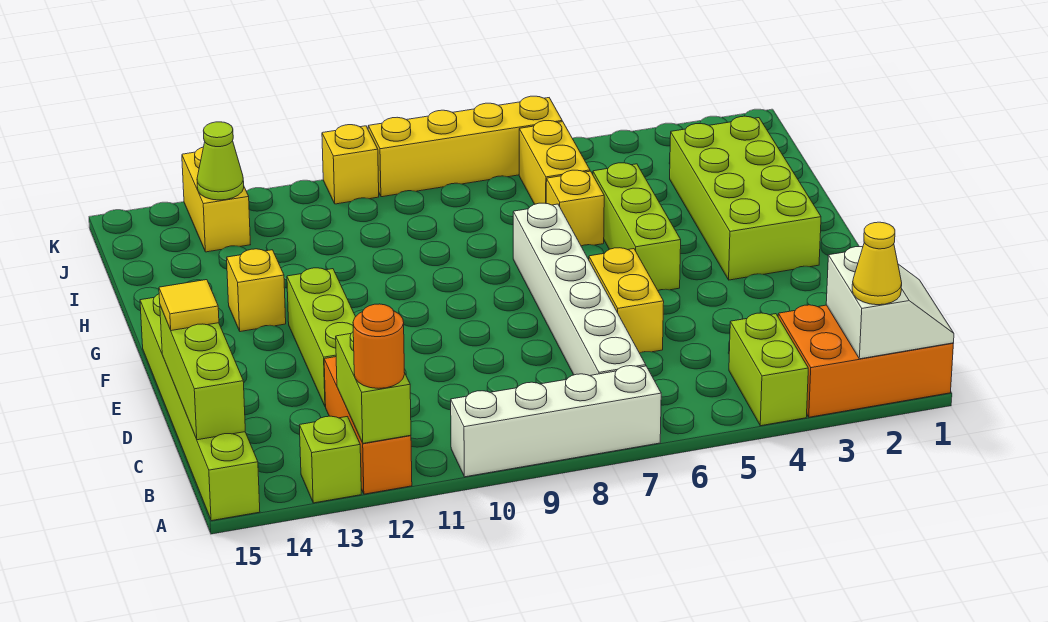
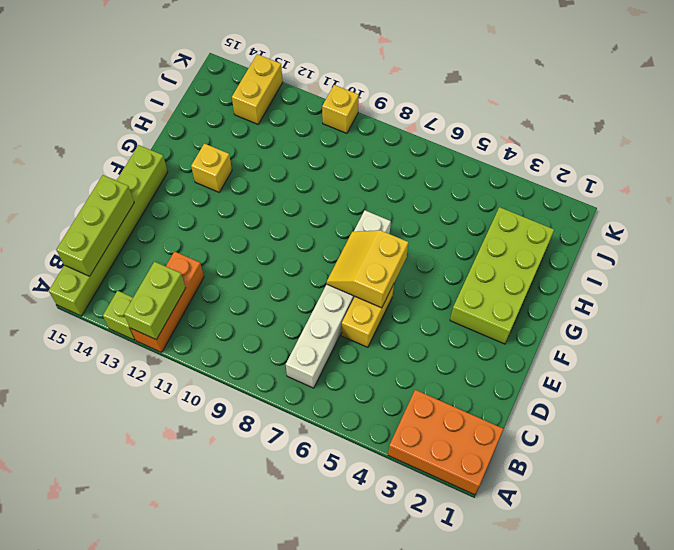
yellow 2x2 slope [327,230,408,308] -> none
none -> lime 1x2 brick [729,313,808,426]
none -> white 1x4 brick [451,366,661,477]
none -> lime 1x3 brick [287,268,355,407]

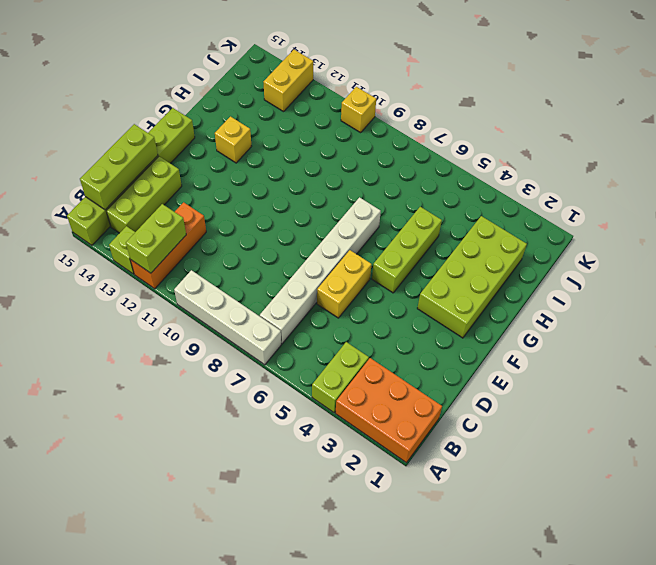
lime 1x3 brick [106,157,182,233] -> lime 1x3 brick moved to [287,268,355,407]
none -> yellow 1x1 brick [546,170,604,246]
none -> yellow 1x2 brick [519,121,590,204]
none -> yellow 1x4 brick [368,96,562,197]

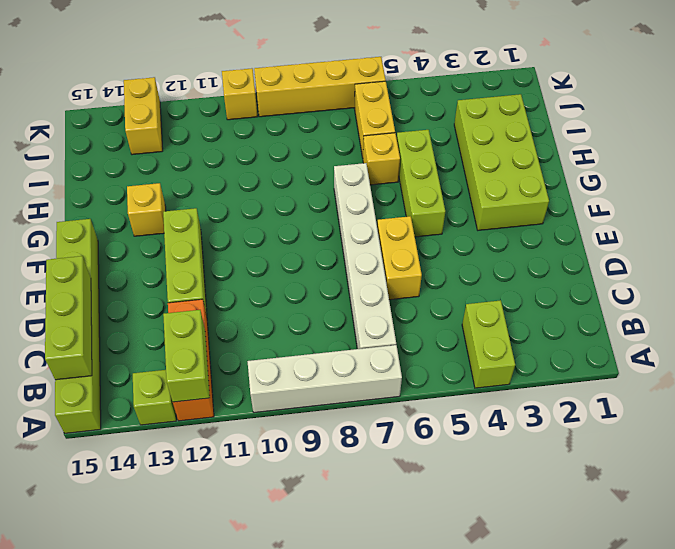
none -> orange 2x3 brick [778,305,953,417]
none -> white 2x2 slope [826,247,954,359]
none -> lime 1x1 cone [197,122,244,200]

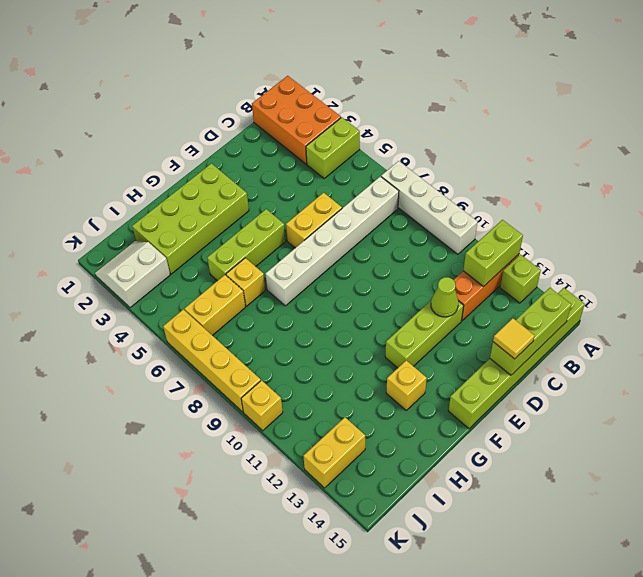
lime 1x1 cone [431,277,458,317] -> lime 1x1 cone moved to [197,122,244,200]
white 2x2 slope [95,241,170,308] -> white 2x2 slope moved to [826,247,954,359]
none -> yellow 1x1 cone [852,222,902,305]
none -> orange 1x1 round brick [353,304,405,388]

